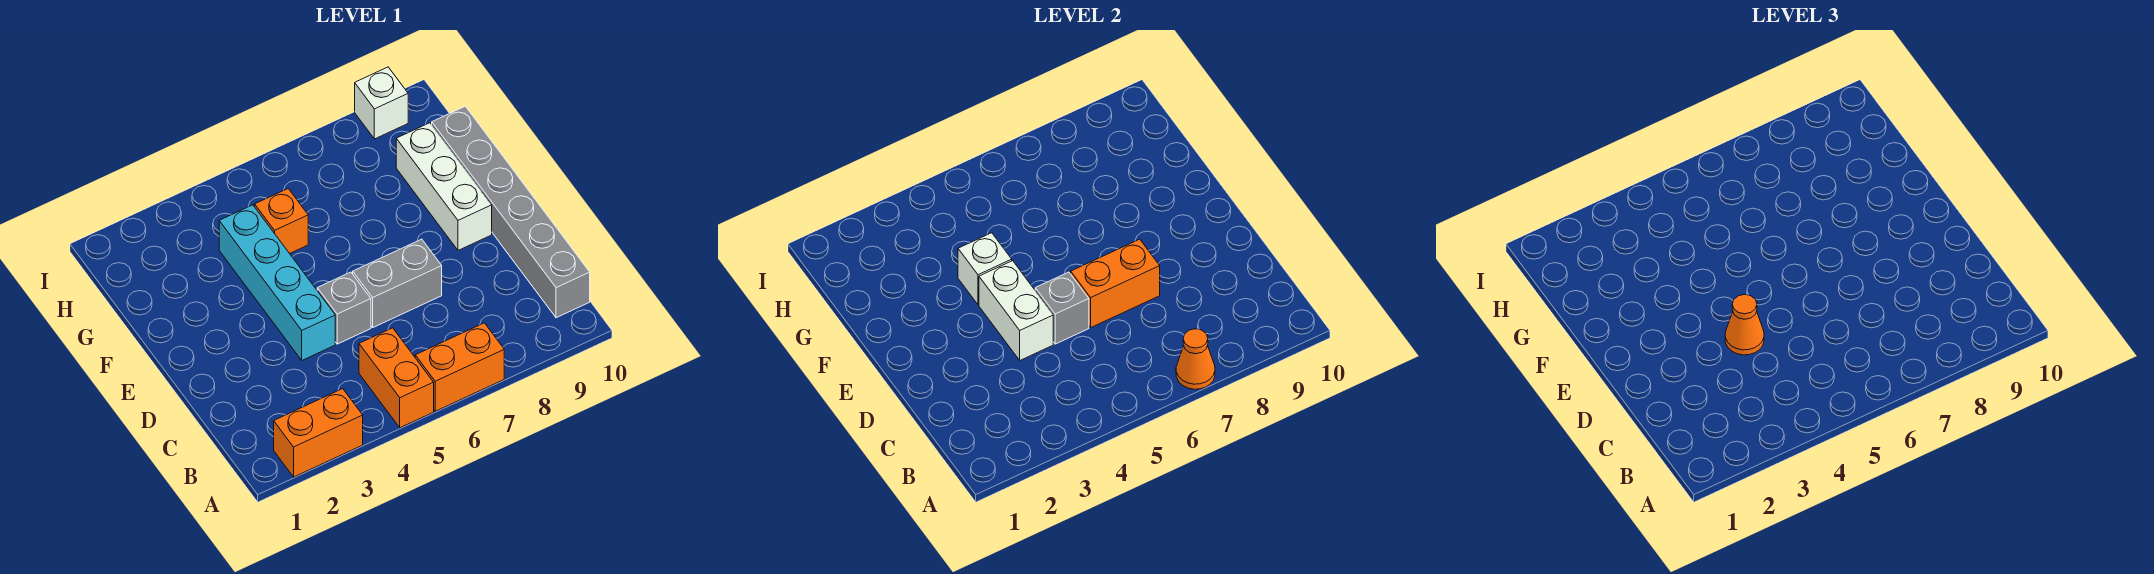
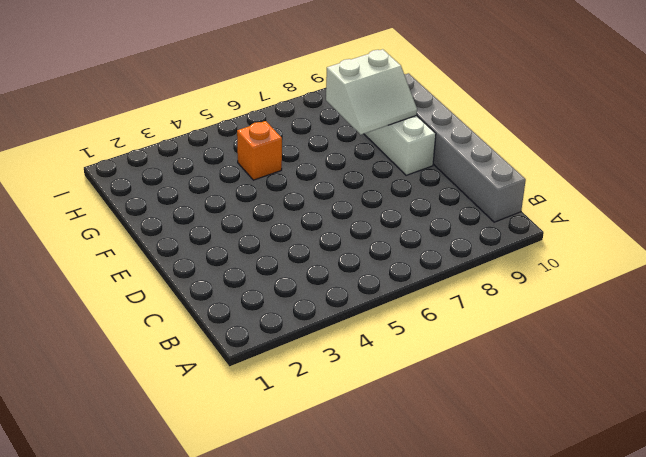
white 2x2 slope [326,49,417,135] -> none
none -> orange 1x2 brick [274,389,363,477]
none -> orange 1x2 brick [359,328,434,428]
none -> orange 1x2 brick [415,323,504,411]

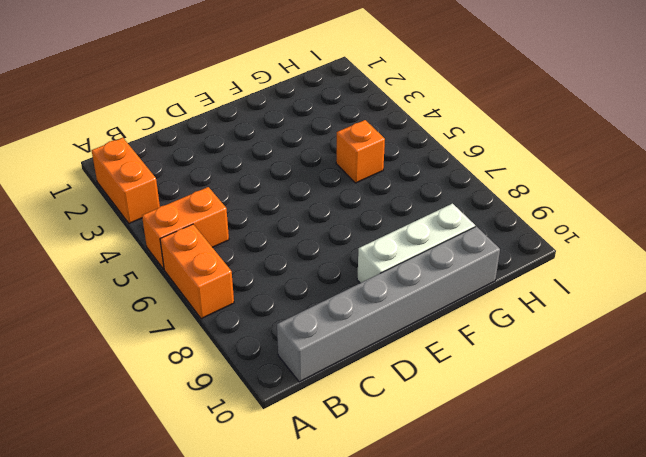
none -> cyan 1x4 brick [219,205,335,360]
none -> grey 1x1 brick [317,272,371,344]
none -> grey 1x2 brick [353,239,442,327]

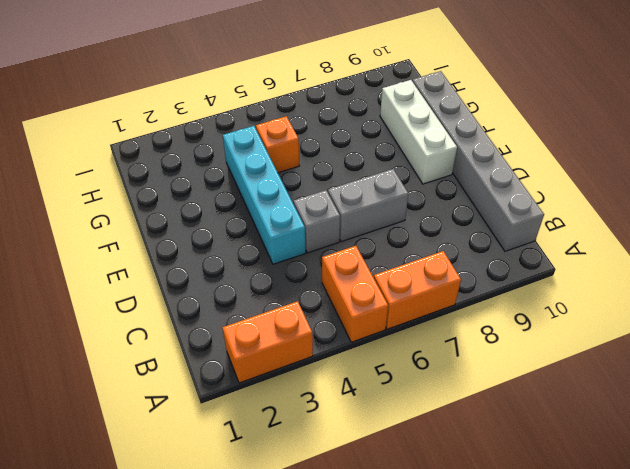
none -> white 1x1 brick [355,67,408,139]
none -> orange 1x1 cone [1176,329,1215,389]
none -> white 1x2 brick [979,261,1053,360]

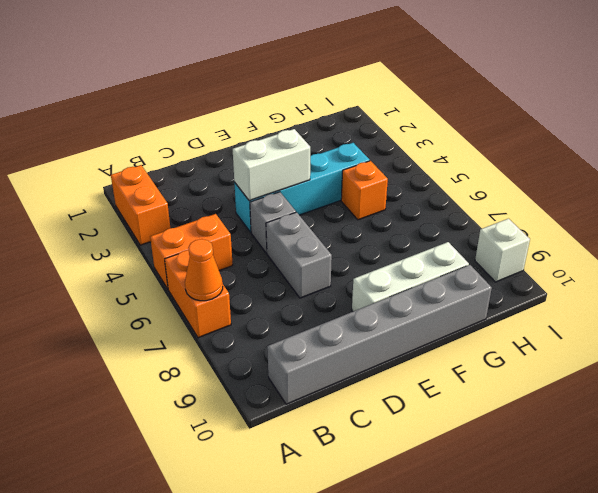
none -> grey 1x1 brick [1035,272,1089,344]
none -> orange 1x2 brick [1071,239,1160,327]
none -> white 1x1 brick [958,233,1012,305]

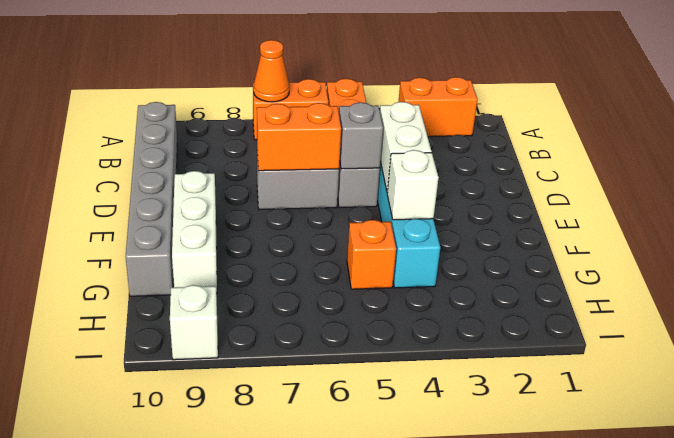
none -> orange 1x1 cone [1725,294,1764,355]

